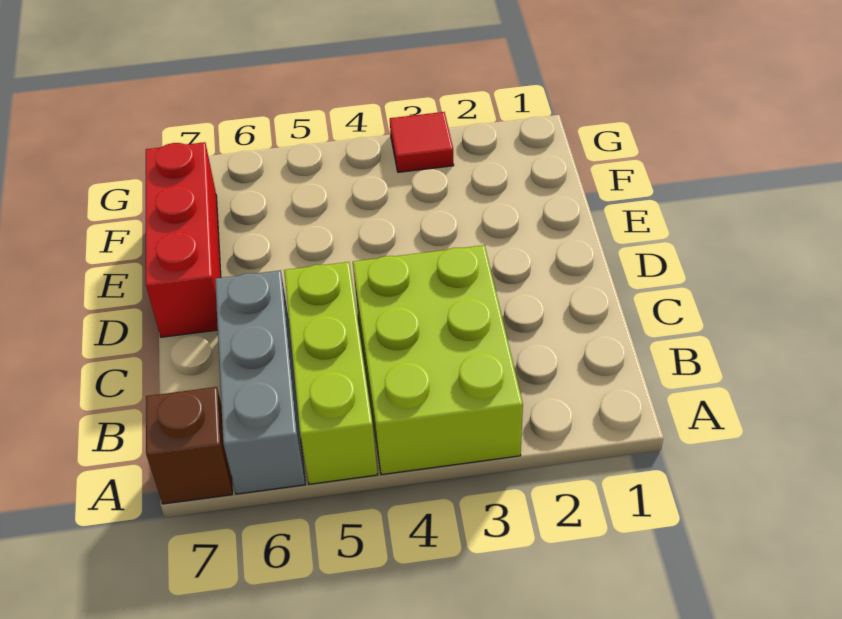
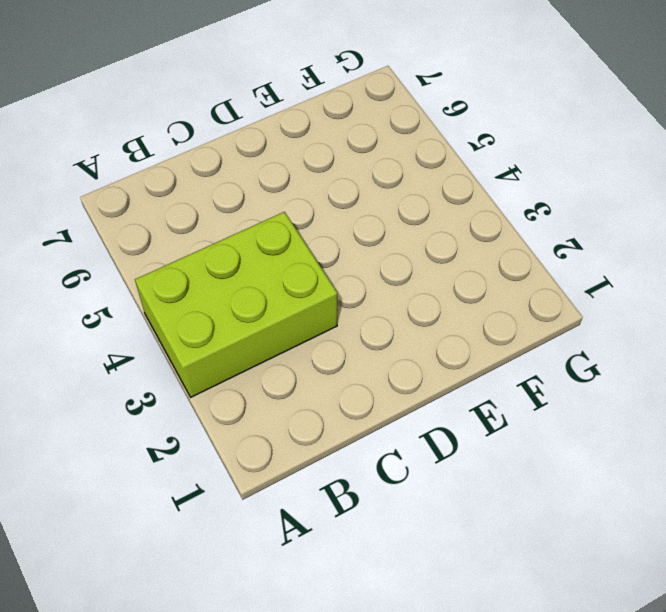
none -> lime 1x3 brick [284,262,378,484]
none -> grey 1x3 brick [215,270,305,494]

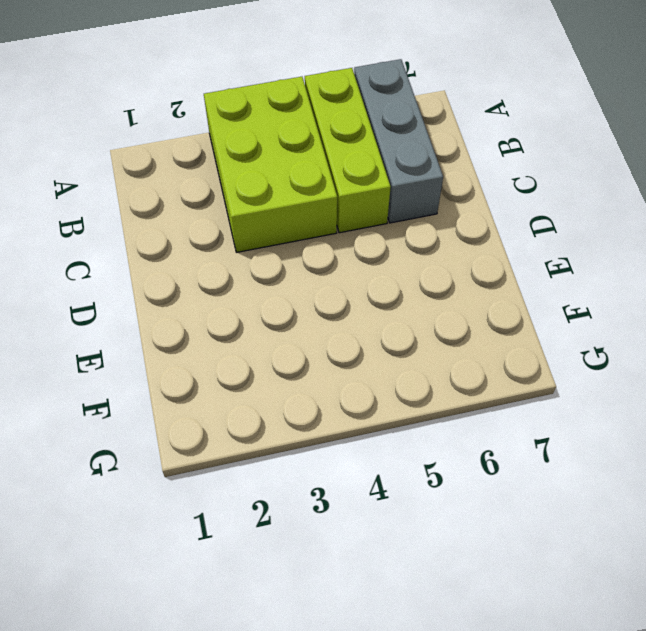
none -> brown 1x1 brick [146,387,232,504]
none -> red 1x3 brick [146,142,221,337]

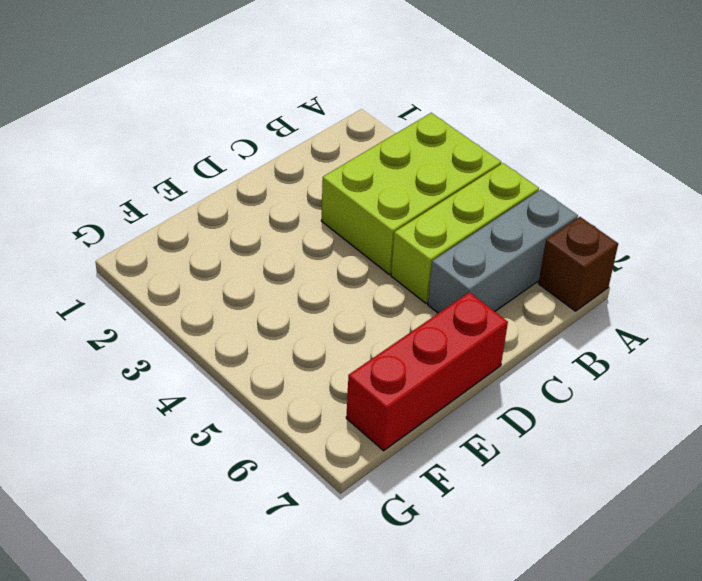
none -> red 1x1 tile [390,112,454,172]

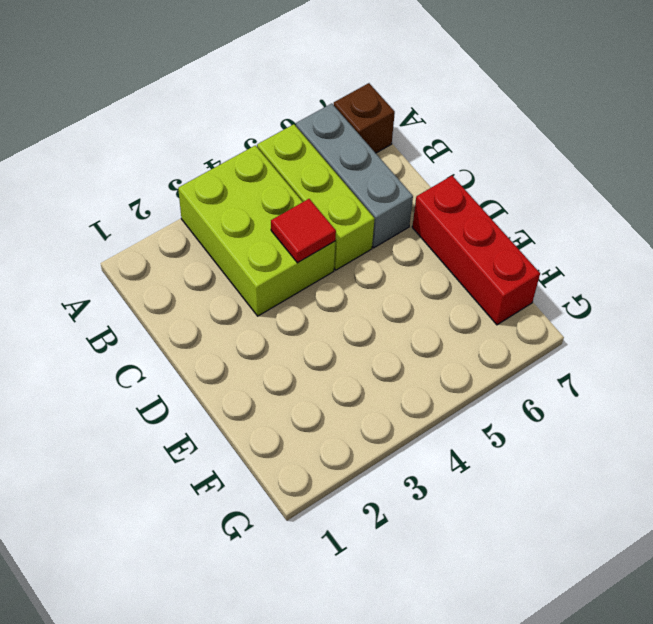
red 1x1 tile [271,199,336,263] -> red 1x1 tile moved to [390,112,454,172]

